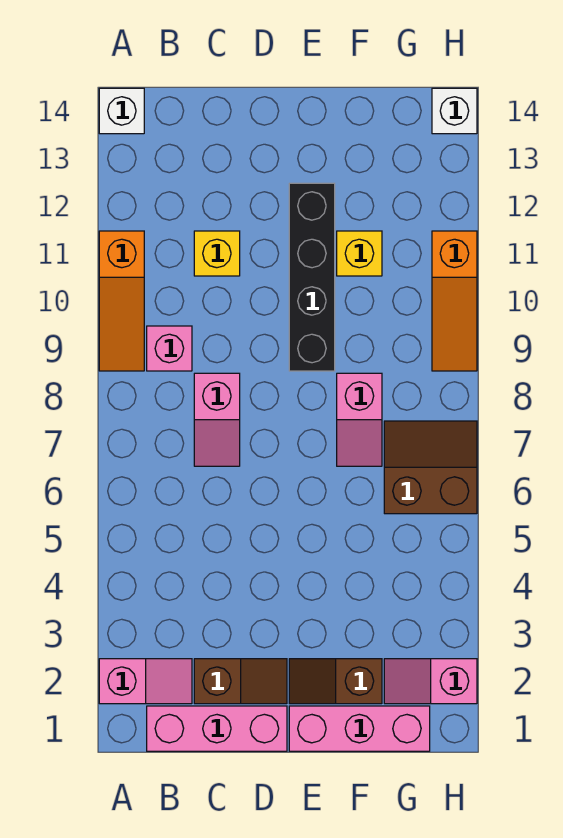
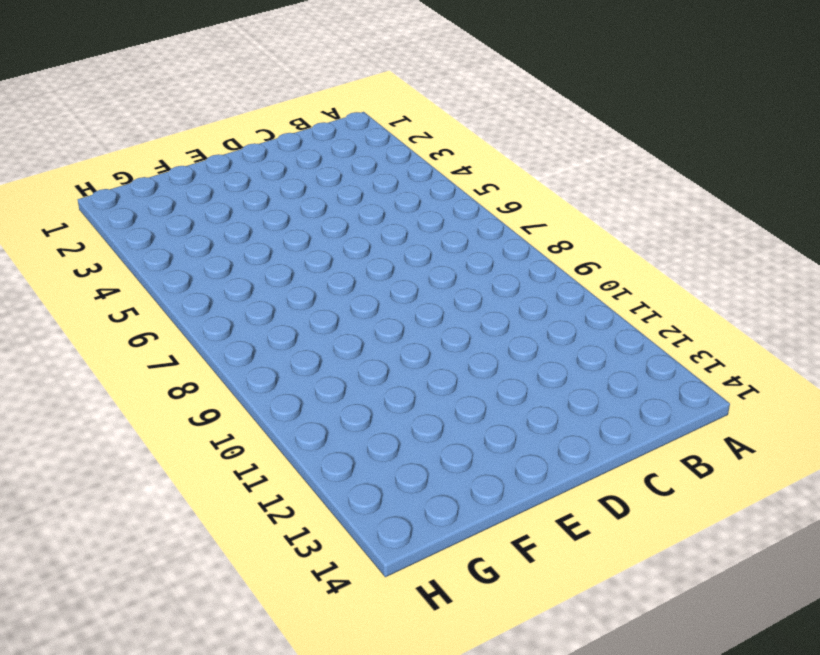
none -> pink 1x2 slope [99,659,192,704]
none -> orange 1x3 slope [99,231,144,371]
none -> white 1x1 brick [99,88,144,134]

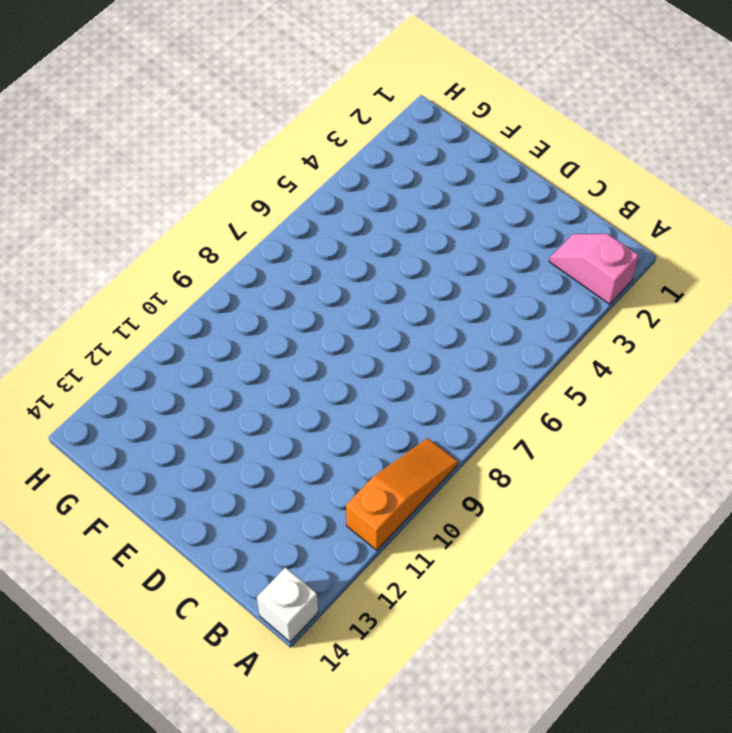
none -> pink 1x3 brick [147,706,287,751]
none -> pink 1x1 brick [147,326,192,371]
none -> brown 1x2 slope [194,659,287,704]

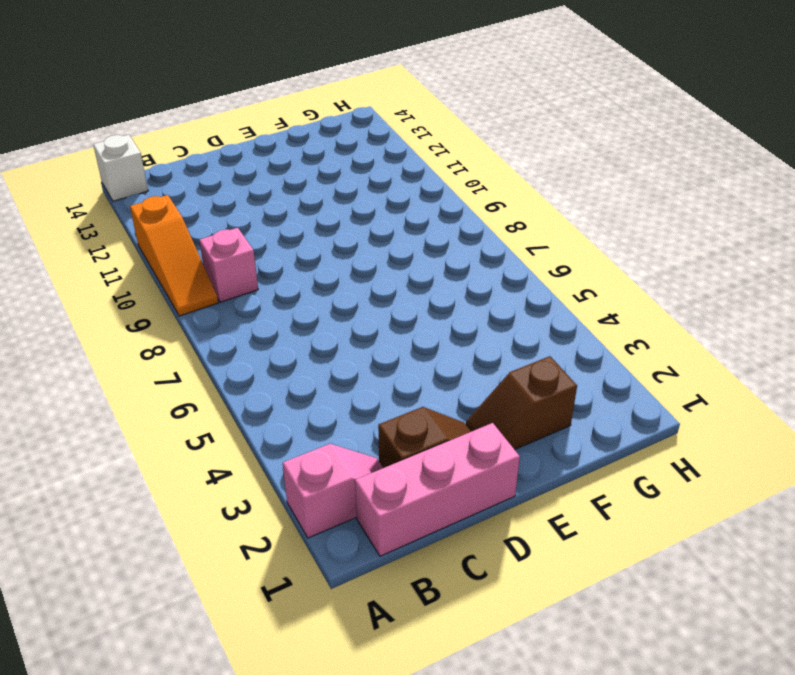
none -> pink 1x2 slope [194,373,240,466]
none -> yellow 1x1 brick [194,231,240,276]
none -> pink 1x3 brick [289,706,430,751]

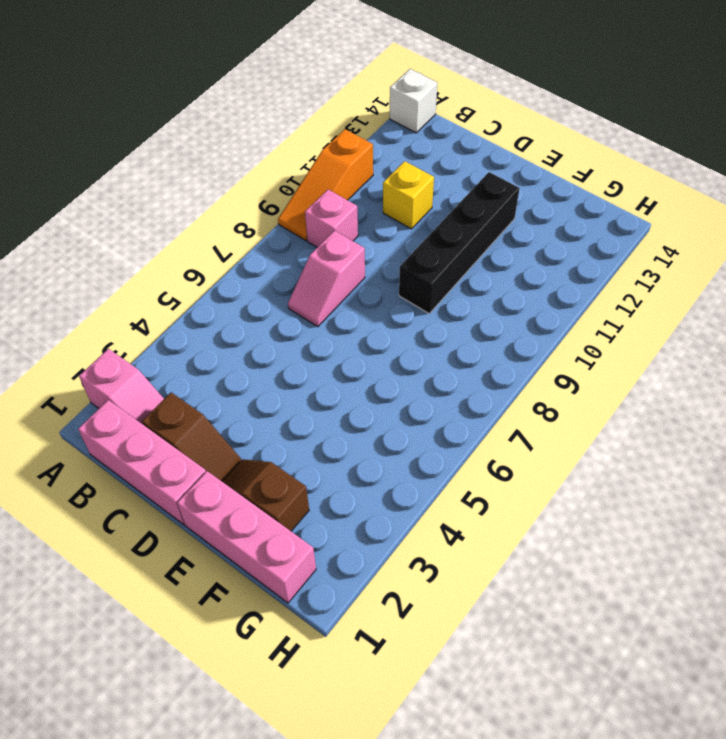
none -> pink 1x2 slope [337,373,382,466]
none -> yellow 1x1 brick [337,231,382,276]
none -> pink 1x2 slope [384,659,477,704]

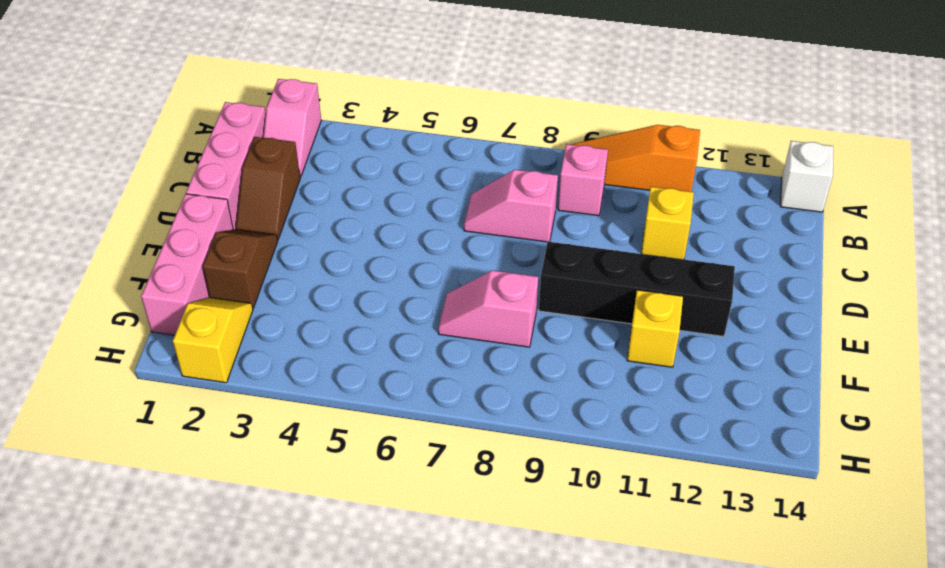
yellow 1x2 slope [173,298,253,383] -> pink 1x2 slope [384,659,477,704]
none -> brown 2x2 slope [384,421,477,514]
none -> orange 1x3 slope [432,231,477,371]
none -> white 1x1 brick [432,88,477,134]

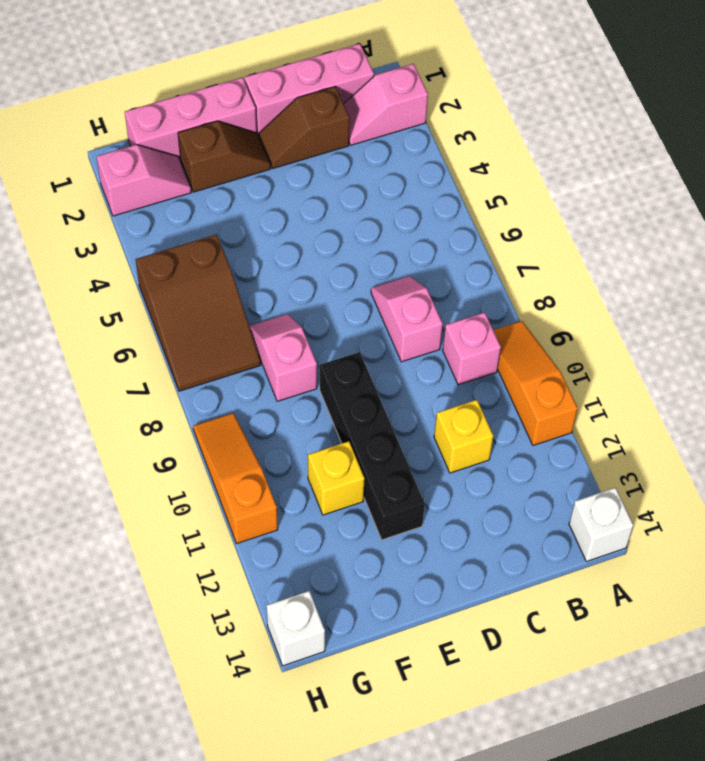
brown 2x3 slope [135,235,260,391] -> brown 2x2 slope [384,421,477,514]

